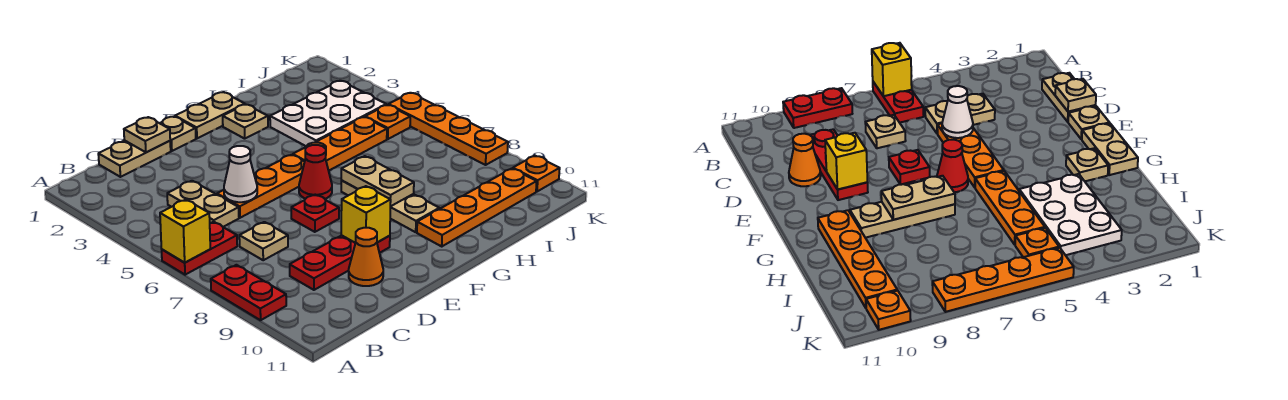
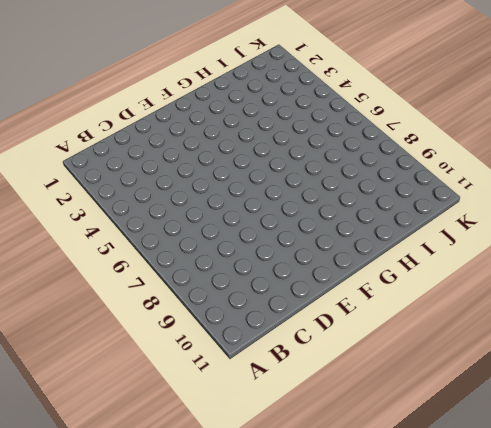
none -> red 1x2 plate [162,222,237,275]
none -> red 1x2 plate [211,265,286,320]
none -> tan 1x2 plate [98,140,171,177]

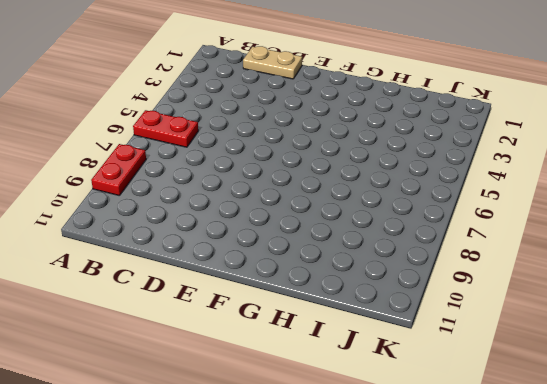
none -> tan 1x2 plate [167,181,239,227]
none -> tan 1x1 plate [239,222,288,260]
none -> red 1x3 plate [290,235,390,290]

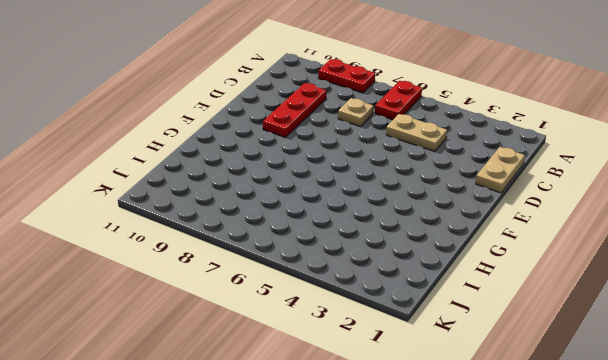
none -> orange 1x3 plate [217,155,304,218]
none -> orange 1x1 cone [349,228,383,286]
none -> tan 1x1 plate [160,116,196,151]

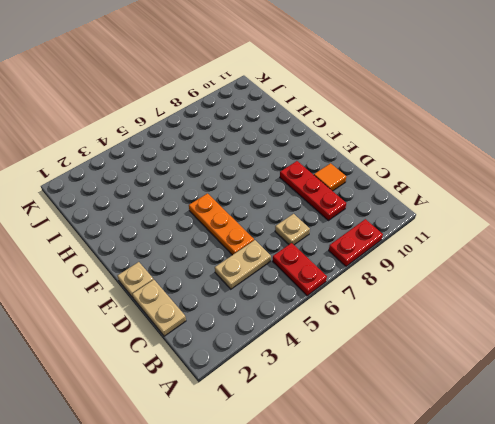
orange 1x1 tile [314,163,346,191] -> orange 1x1 cone [349,228,383,286]
none -> red 1x1 plate [291,195,339,232]
none -> tan 1x2 plate [175,92,245,138]
none -> red 1x1 cone [299,145,332,199]

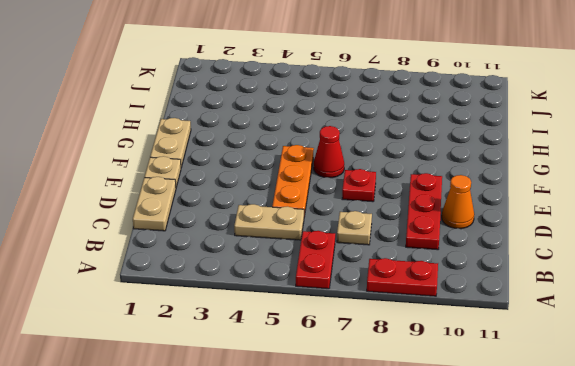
none -> tan 1x1 plate [223,105,268,139]
none -> orange 1x3 plate [293,117,387,171]
none -> tan 1x3 plate [341,181,439,232]

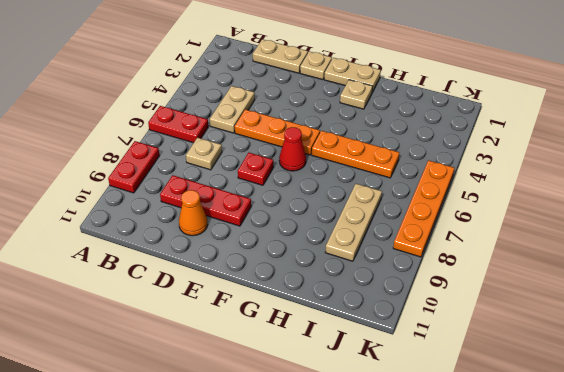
tan 1x3 plate [325,184,382,261] -> tan 1x3 plate moved to [341,181,439,232]
none -> orange 1x4 plate [417,168,537,246]
none -> white 2x3 plate [270,81,386,146]
none -> orange 1x1 plate [365,105,410,139]

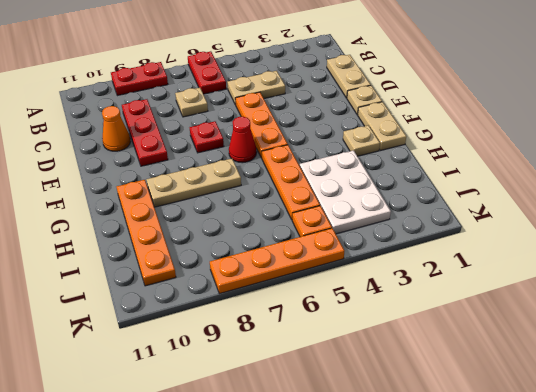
none -> orange 1x1 plate [513,156,560,192]
none -> yellow 1x1 brick [160,200,210,263]
none -> tan 1x1 plate [124,117,170,152]

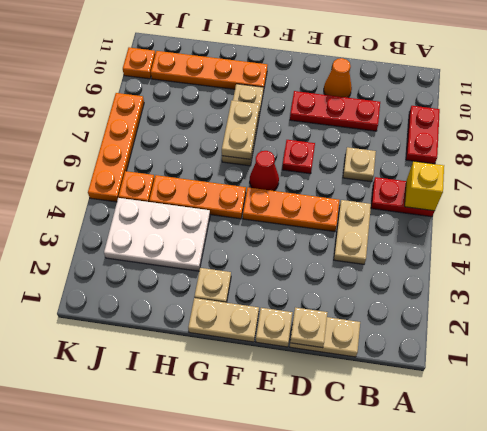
none -> white 1x1 cone [224,146,257,202]
none -> yellow 1x1 brick [341,186,391,243]

